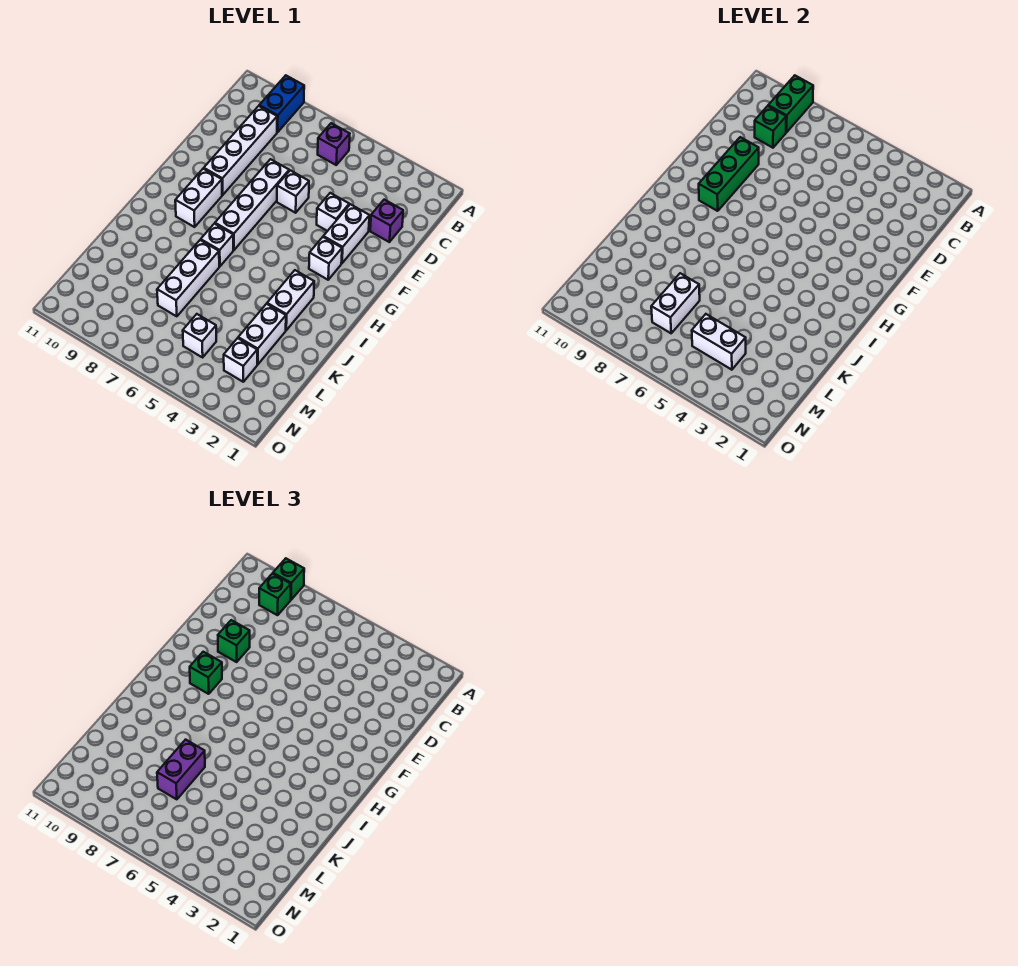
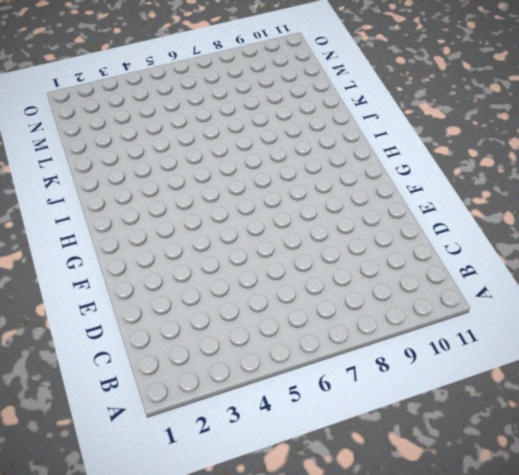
none -> blue 1x2 brick [259,76,304,132]
none -> purple 1x1 brick [318,123,350,165]
none -> white 1x4 brick [204,106,277,195]

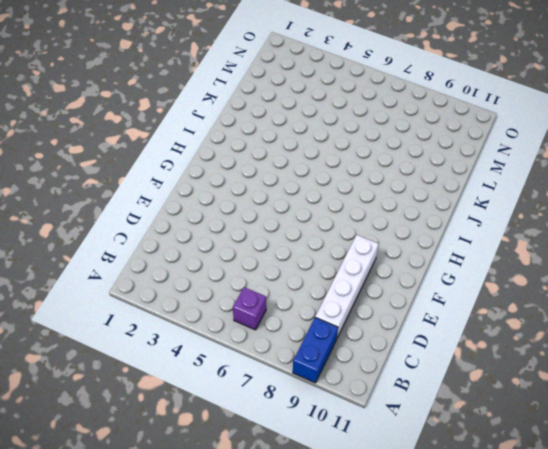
none -> purple 1x1 brick [370,200,403,242]
none -> white 1x2 brick [323,204,370,263]
none -> white 1x1 brick [317,193,349,231]

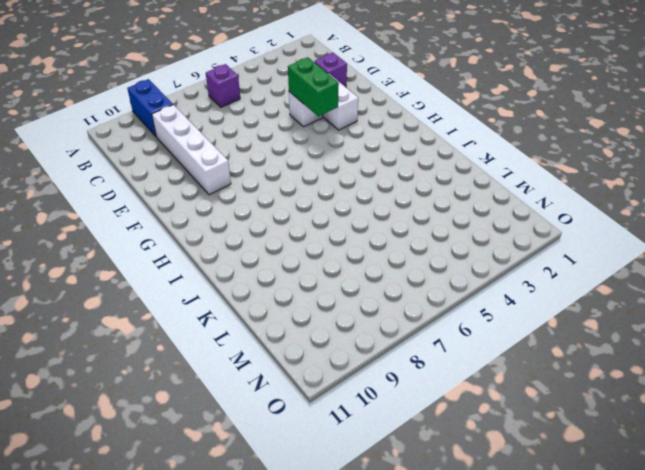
green 1x2 brick [288,57,339,116] -> green 1x2 brick moved to [768,76,813,132]
none -> white 1x1 brick [277,170,309,213]
none -> white 1x4 brick [215,159,289,250]
none -> white 1x1 brick [309,237,342,280]

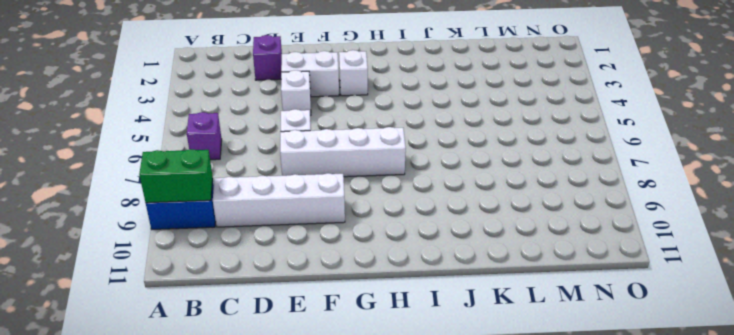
none -> white 1x2 brick [175,169,222,227]
none -> white 1x2 brick [267,270,314,330]
none -> white 1x1 brick [201,224,233,266]

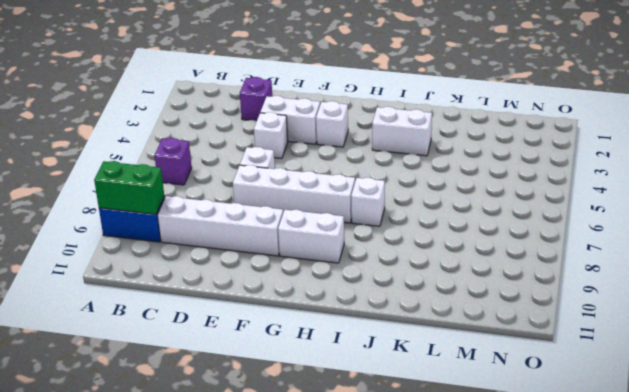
none -> white 1x3 brick [157,240,219,316]
none -> white 1x2 brick [238,304,286,365]
none -> white 1x1 brick [224,338,257,382]

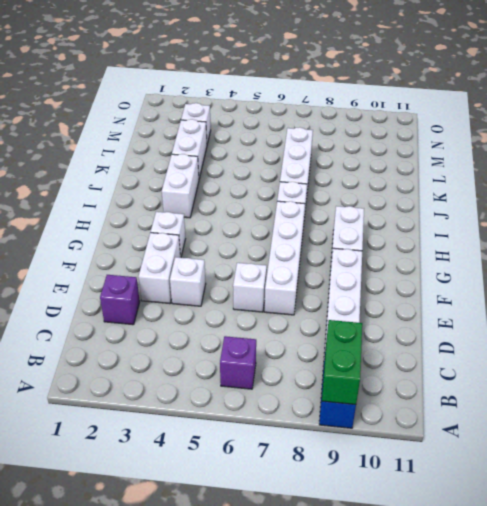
none -> white 1x1 brick [183,314,216,357]
none -> green 1x1 brick [755,106,786,148]
none -> green 1x3 brick [699,137,759,211]

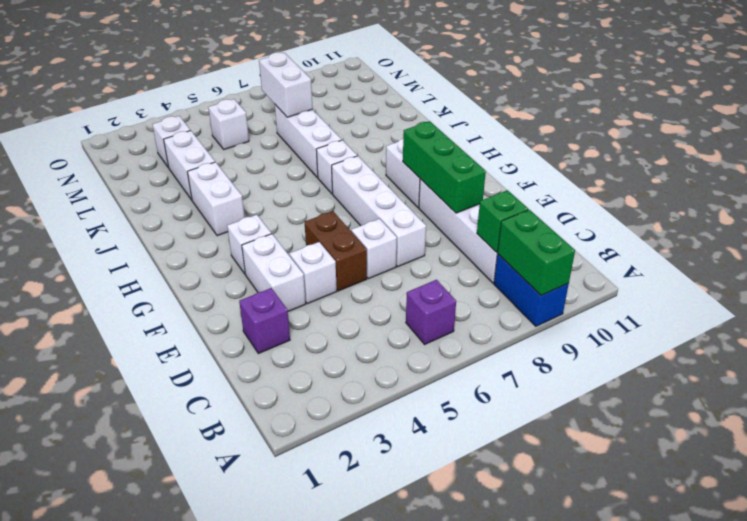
brown 1x2 brick [305,211,367,291] -> none
none -> white 1x2 brick [692,314,746,370]
none -> green 1x1 brick [273,559,304,600]
none -> green 1x1 brick [259,574,291,615]

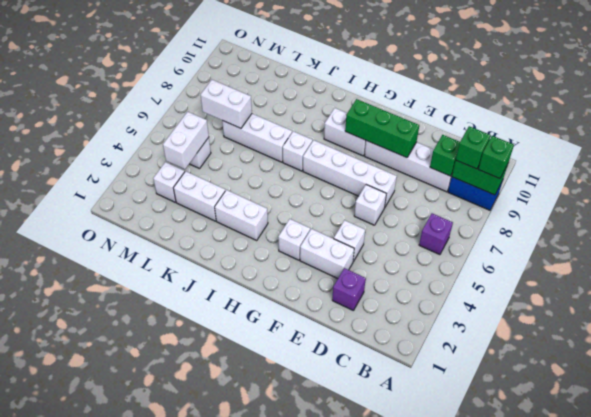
none -> green 1x1 brick [218,620,250,662]
none -> green 1x1 brick [190,652,222,694]
none -> purple 1x2 brick [157,740,205,799]

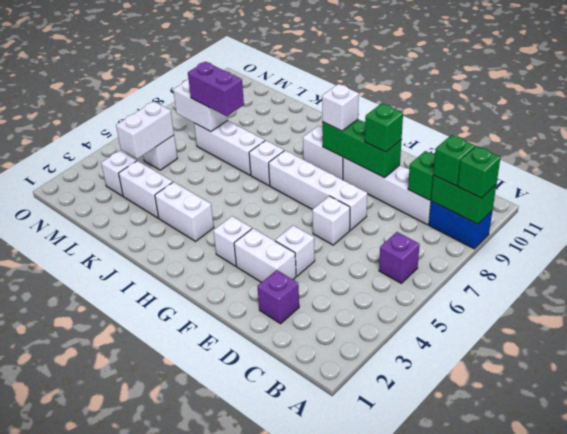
white 1x1 brick [322,84,359,131] -> green 1x1 brick [190,652,222,694]

